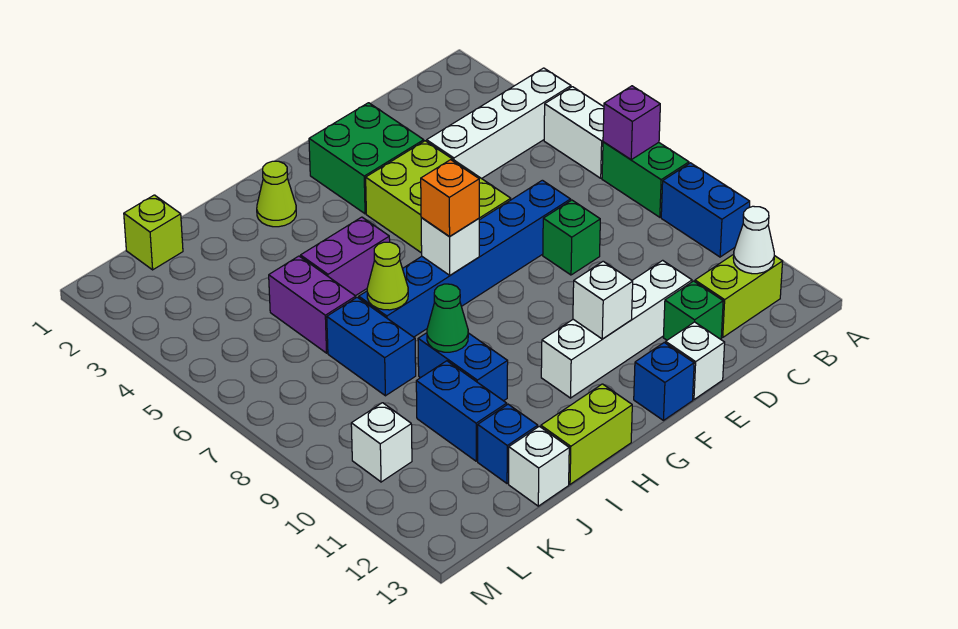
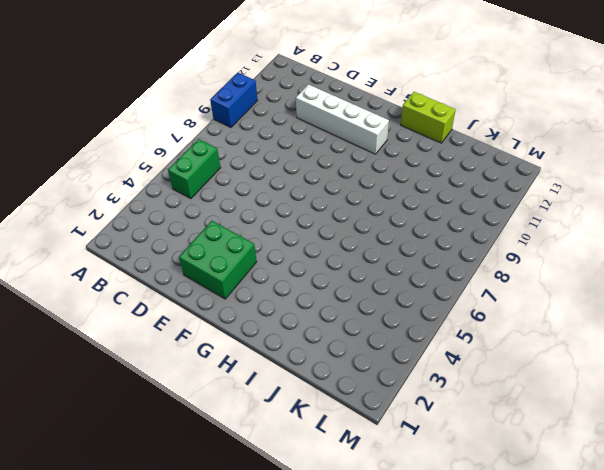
green 1x2 brick [168,139,221,199] -> green 1x2 brick moved to [602,142,689,217]
none -> white 1x4 brick [427,68,571,179]
none -> white 1x2 brick [544,87,604,178]
none -> lime 1x2 brick [695,254,783,337]
none -> blue 1x6 brick [359,180,571,337]

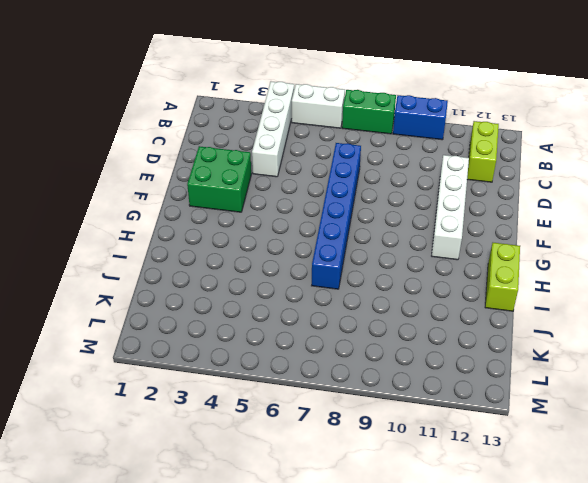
none -> green 1x1 brick [543,200,600,275]
none -> green 1x1 brick [663,281,723,340]
none -> lime 2x3 brick [366,141,511,253]
none -> white 1x1 brick [666,322,725,400]

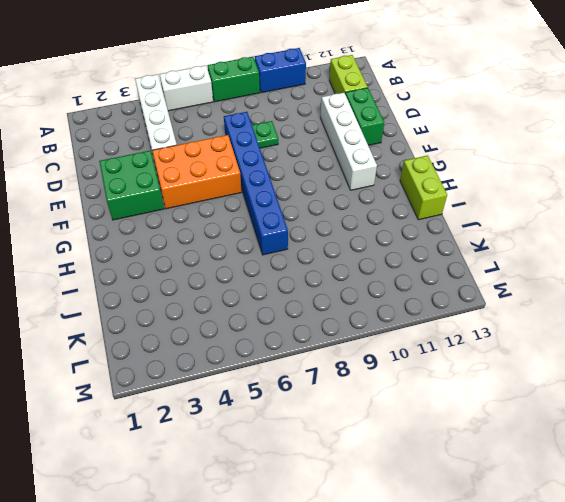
green 1x1 plate [252,121,278,148] -> green 1x1 brick [543,200,600,275]
green 1x2 brick [345,88,384,145] -> green 1x1 brick [663,281,723,340]
orange 2x3 brick [152,135,242,209] -> lime 2x3 brick [366,141,511,253]
none -> white 1x1 brick [666,322,725,400]
none -> blue 1x1 brick [634,343,694,420]
none -> lime 1x1 cone [257,161,296,227]
none -> purple 1x2 brick [301,217,390,296]

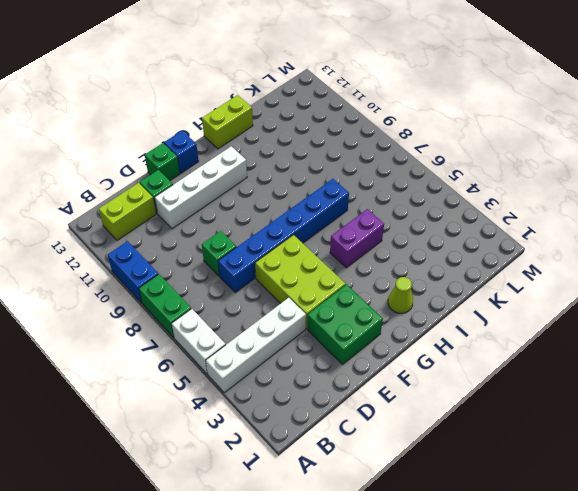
green 1x1 brick [145,143,180,181] -> white 1x1 brick [666,322,725,400]
none -> blue 1x2 brick [418,333,508,401]
none -> purple 1x2 brick [269,256,356,353]
none -> blue 1x2 brick [327,297,416,396]
none -> blue 1x2 brick [416,361,507,461]

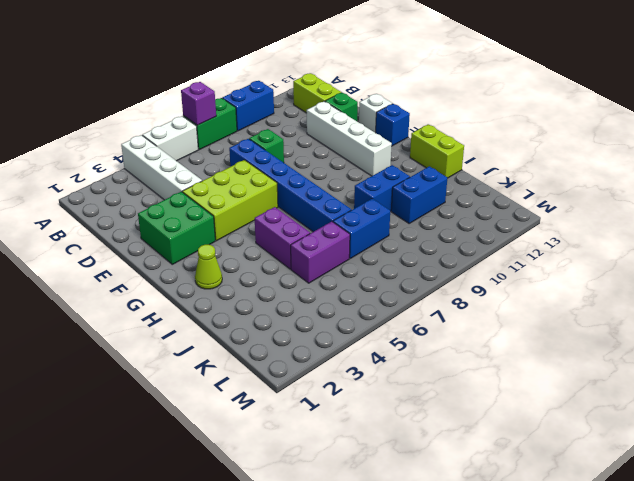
none -> blue 1x1 brick [478,404,538,484]
none -> white 1x1 brick [509,426,569,506]
none -> lime 1x1 brick [124,195,183,270]
none -> white 1x1 brick [351,403,412,482]

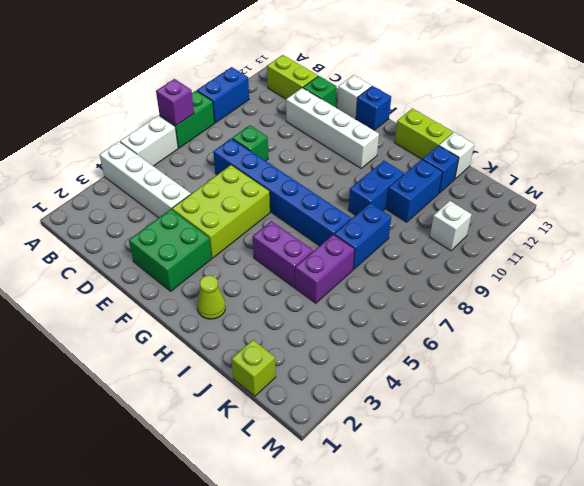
none -> white 1x1 cone [733,206,774,274]
none -> white 1x1 brick [573,261,633,339]
none -> white 1x1 brick [421,218,479,275]
none -> lime 1x1 cone [367,242,408,310]

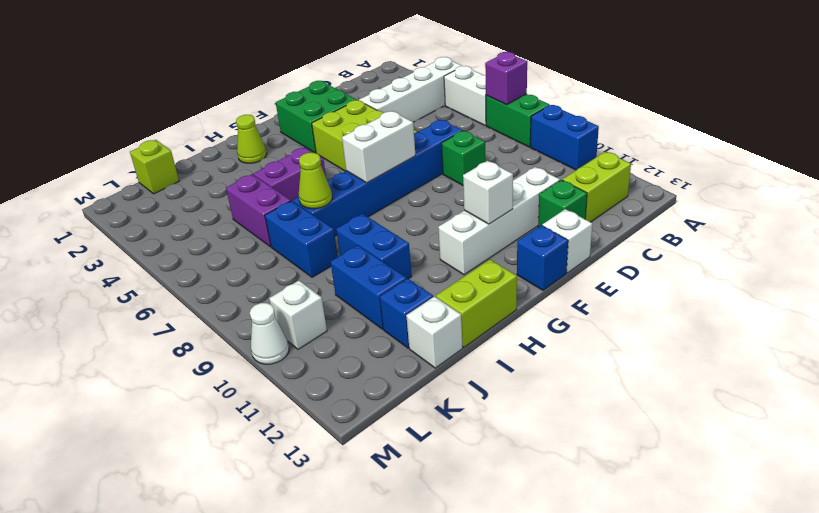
white 1x2 brick [342,111,415,183] -> white 1x1 brick [421,218,479,275]
white 1x1 cone [250,303,289,364] -> white 1x1 cone moved to [733,206,774,274]
none -> green 1x1 cone [427,284,468,352]
none -> orange 1x1 brick [421,160,479,237]

